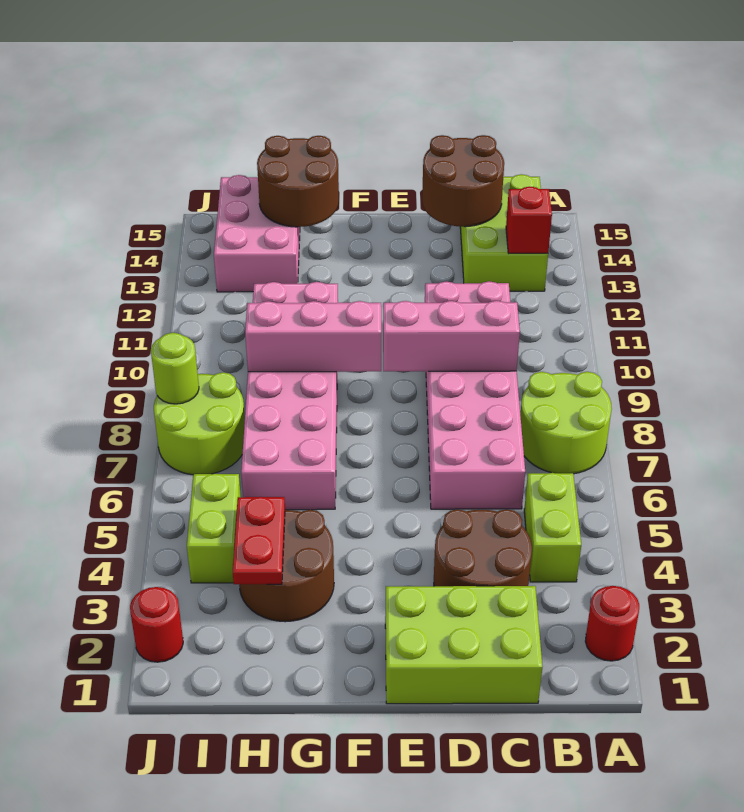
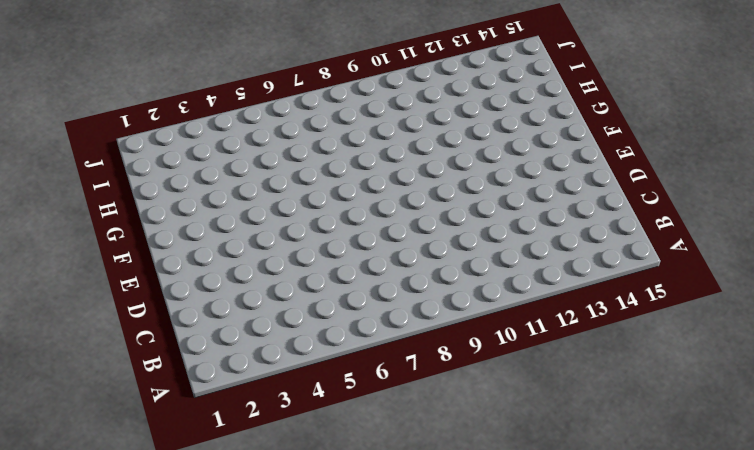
none -> red 1x1 round brick [585,586,639,661]
none -> lime 2x2 round brick [520,372,612,474]
none -> lime 1x2 brick [524,473,581,582]

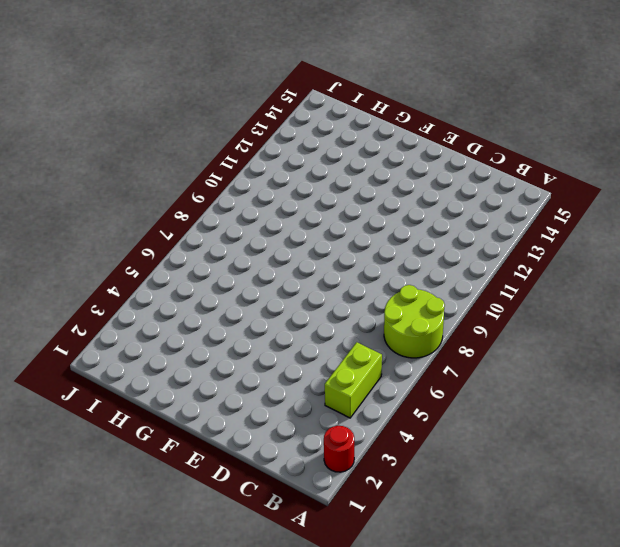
none -> lime 2x3 brick [460,174,548,291]
none -> lime 2x3 brick [385,586,543,704]
none -> brown 2x2 round brick [434,509,532,586]

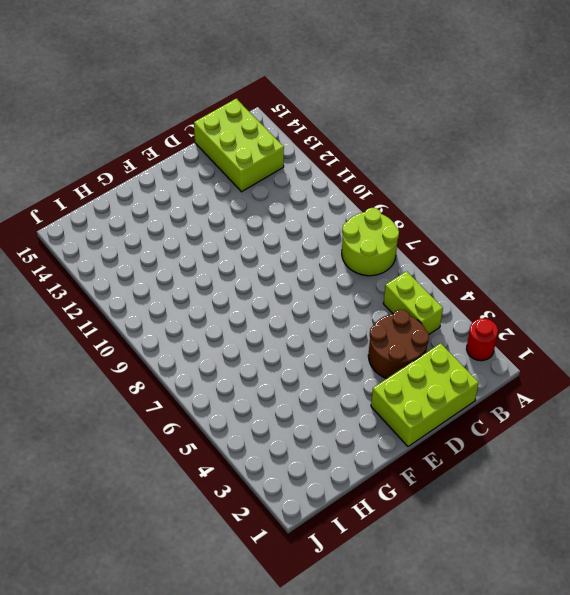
none -> pink 2x6 brick [425,281,525,509]
none -> brown 2x2 round brick [239,510,334,622]
none -> pink 2x6 brick [241,282,338,510]

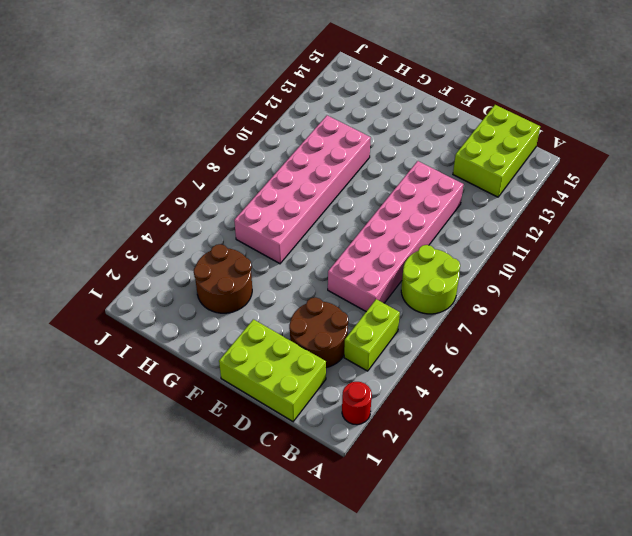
none -> pink 2x3 brick [214,175,300,292]
none -> lime 1x2 brick [187,474,241,583]
none -> lime 2x2 round brick [154,372,245,475]

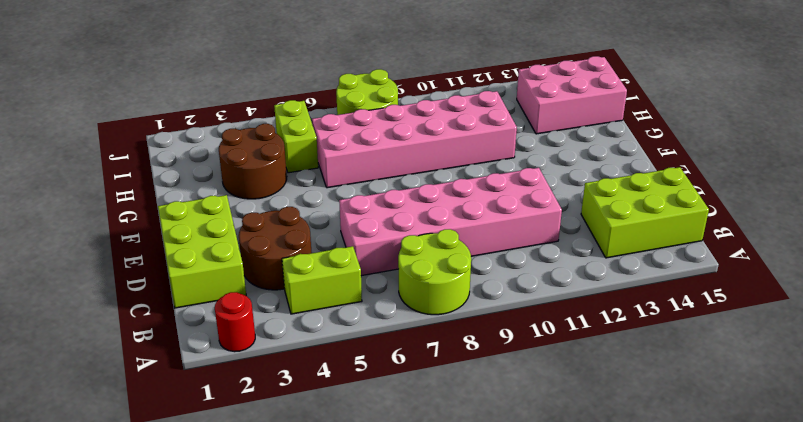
lime 1x2 brick [274,100,318,173] -> lime 1x2 brick turned to [187,474,241,583]
none -> red 1x1 round brick [130,587,183,662]
none -> red 1x1 brick [506,187,552,253]
none -> pink 1x3 brick [383,301,520,371]

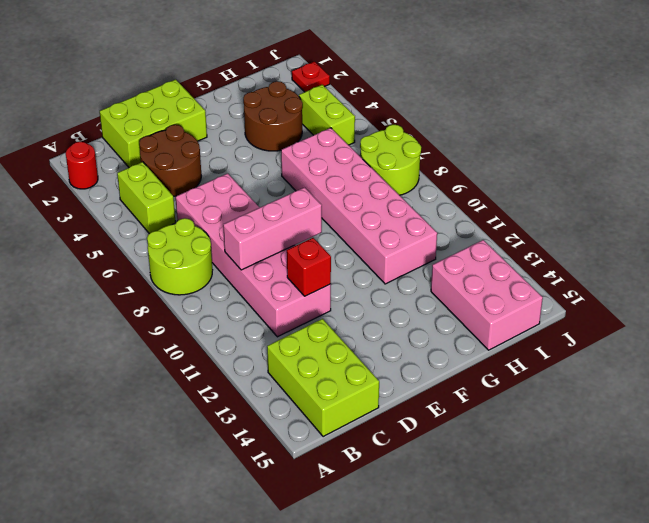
red 1x1 brick [287,238,331,296] -> red 1x1 brick moved to [506,187,552,253]
red 1x1 plate [292,62,330,92] -> red 1x1 round brick [130,587,183,662]
none -> brown 2x2 round brick [422,135,504,227]
none -> pink 1x3 brick [245,301,381,372]
none -> brown 2x2 round brick [257,136,339,227]

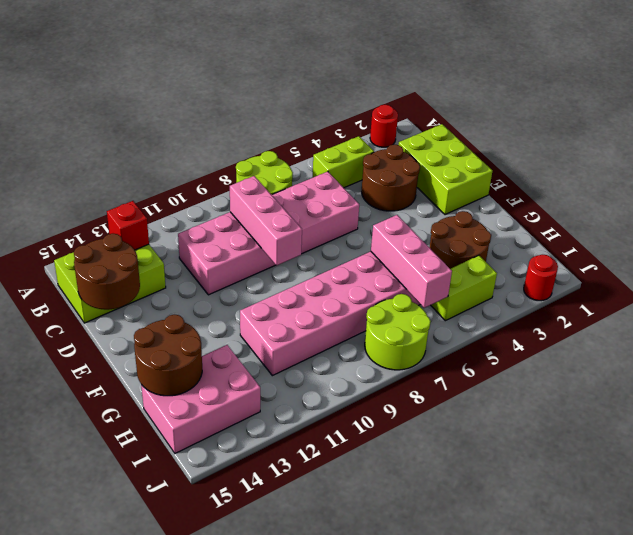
pink 1x3 brick [371,215,452,308] -> pink 1x3 brick moved to [245,301,381,372]
none -> red 1x2 plate [233,497,285,584]
none -> lime 1x1 round brick [151,333,199,404]

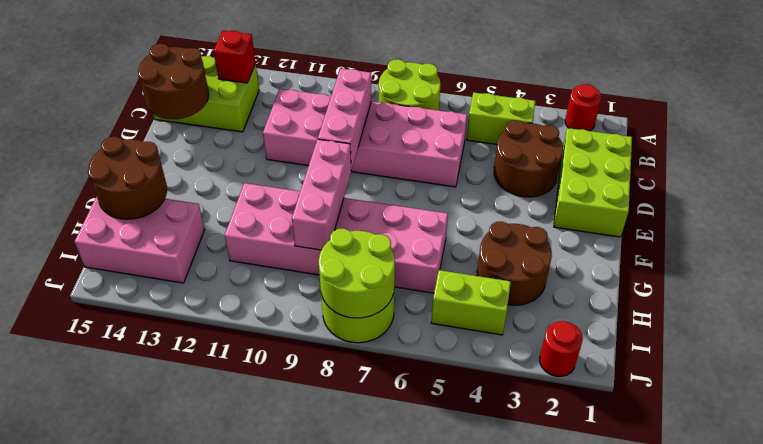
lime 2x2 round brick [319,229,395,318] -> lime 1x1 round brick [151,333,199,404]
none -> red 1x2 plate [233,497,285,584]

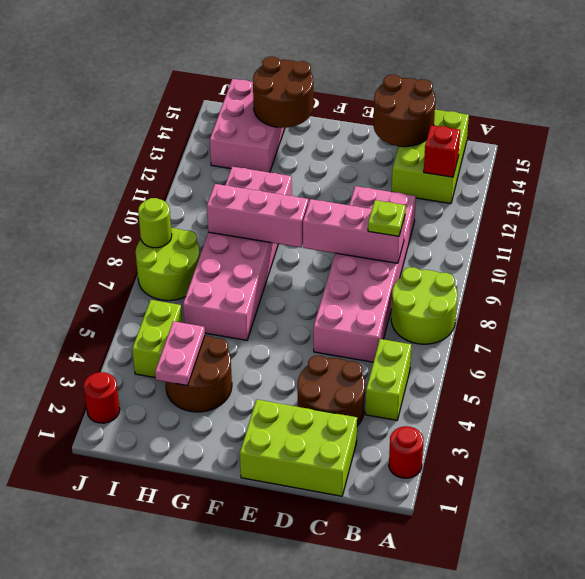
lime 1x1 plate [368,200,406,236] -> none
pink 1x2 plate [155,321,205,386] -> red 1x2 plate [233,497,285,584]

